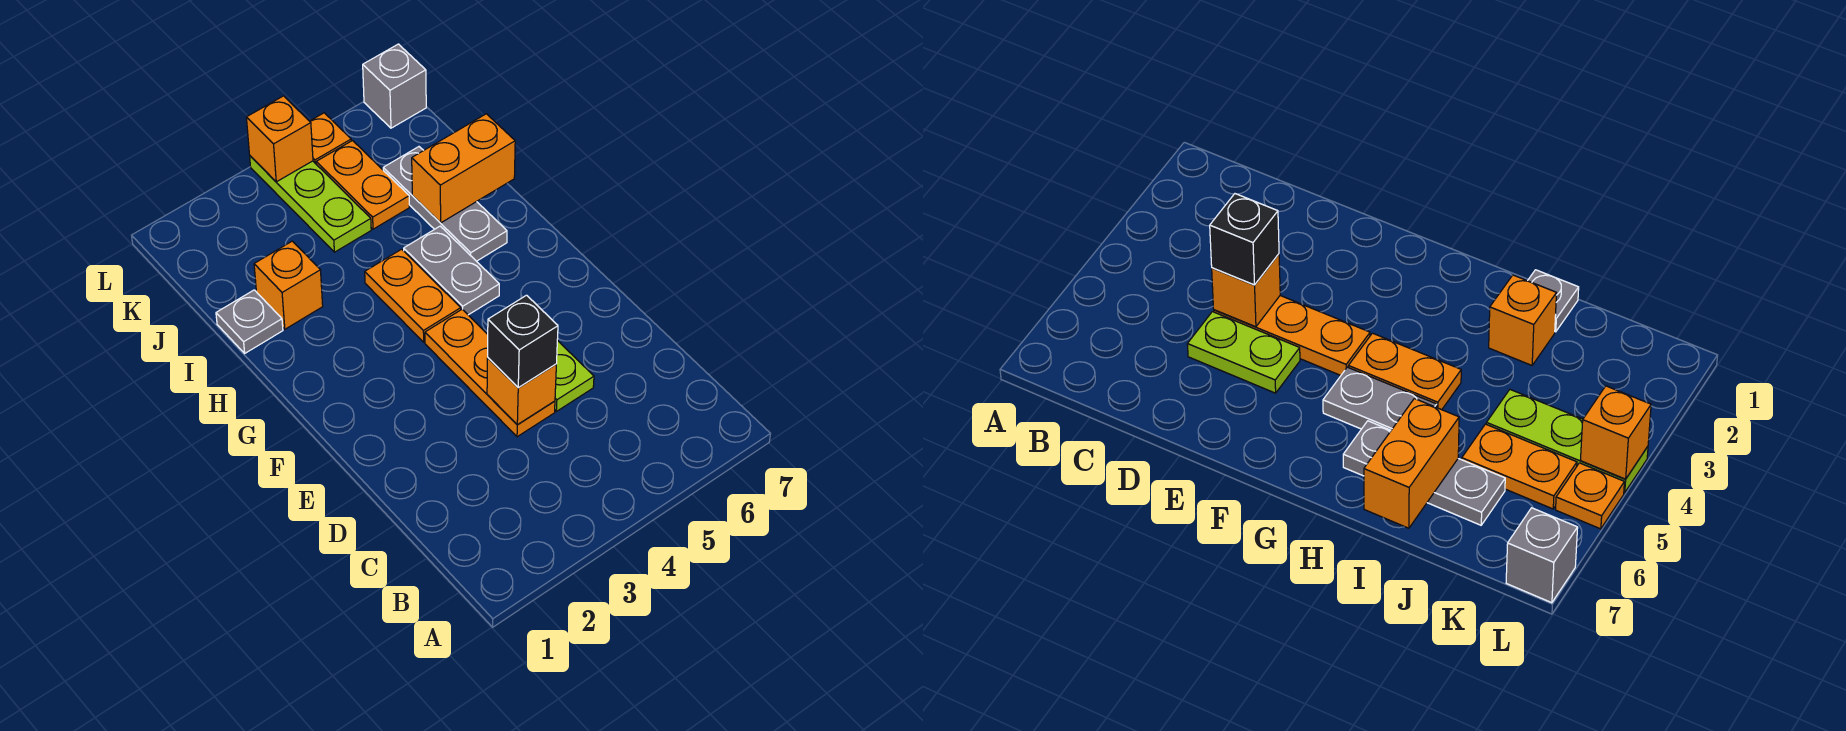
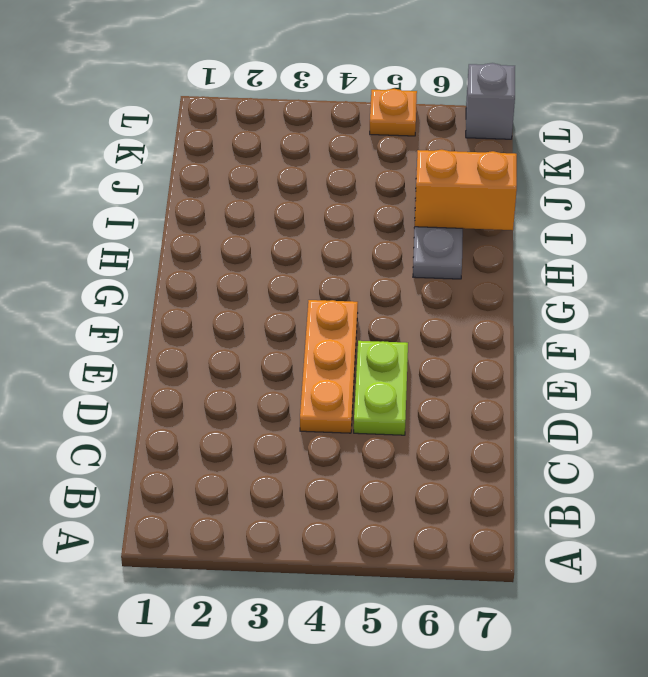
none -> orange 1x2 plate [365,249,461,342]
none -> grey 1x2 plate [404,226,499,315]
none -> grey 1x1 plate [216,290,283,353]

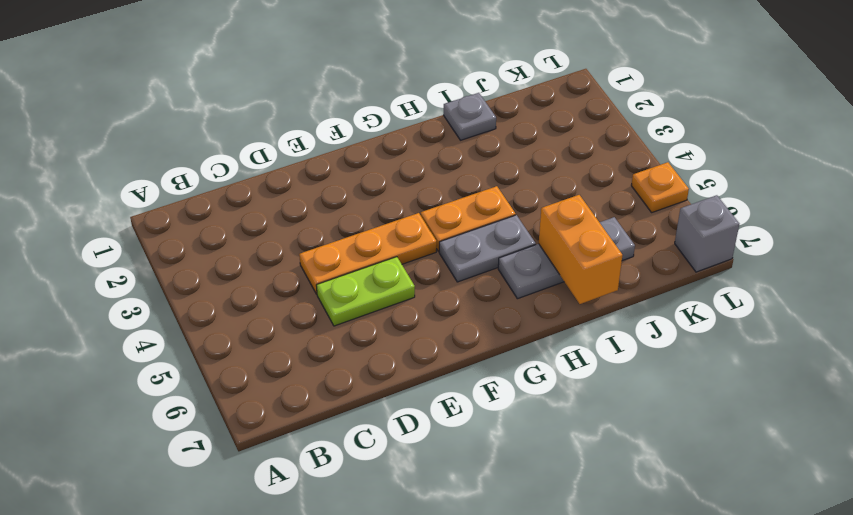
none -> orange 1x1 brick [254,241,323,329]
none -> lime 1x3 plate [250,156,371,252]
none -> orange 1x2 plate [316,141,409,229]

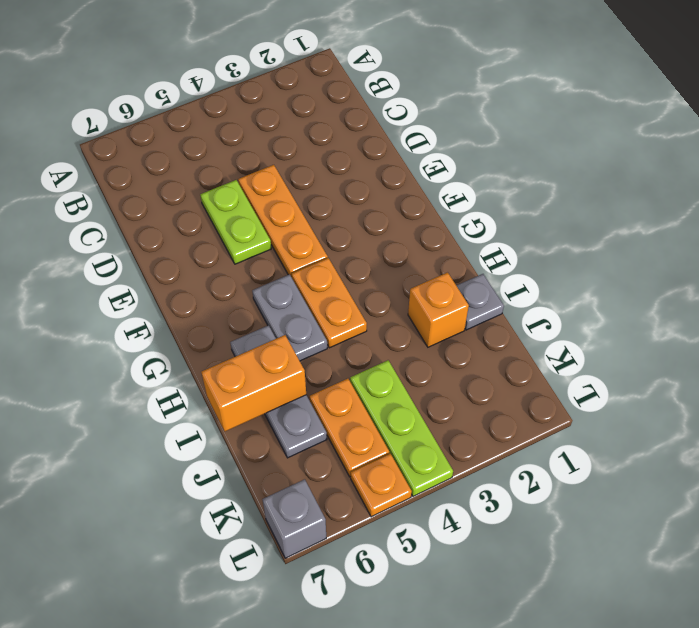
none -> orange 1x1 brick [487,358,556,425]
none -> orange 1x1 brick [246,96,313,182]
none -> black 1x1 brick [488,295,558,388]

